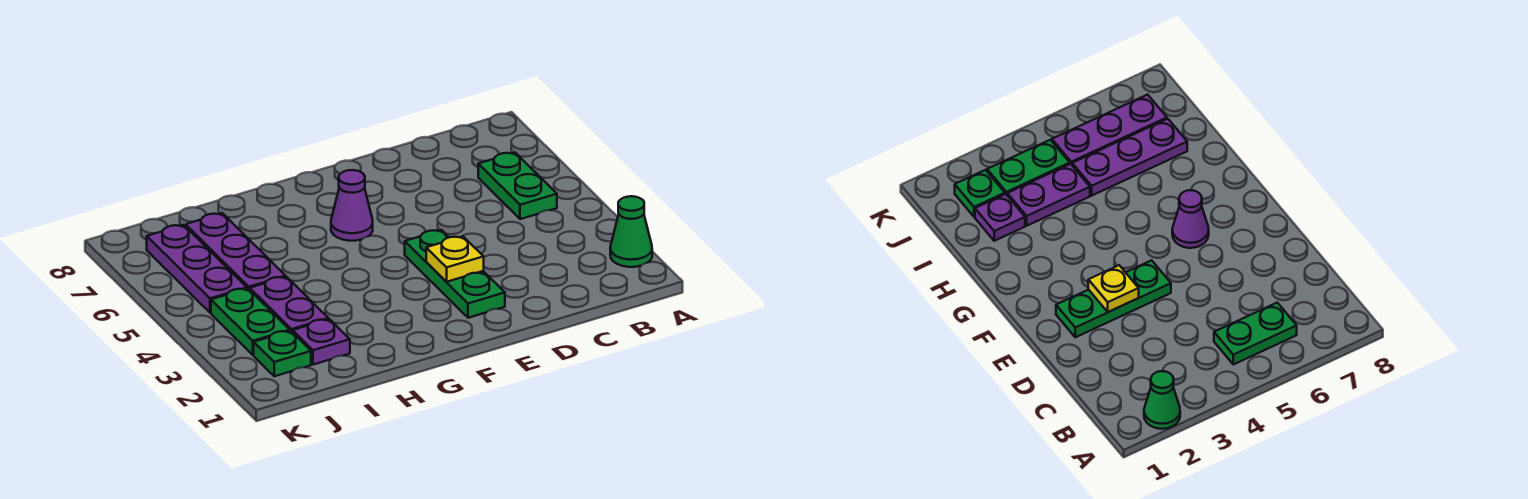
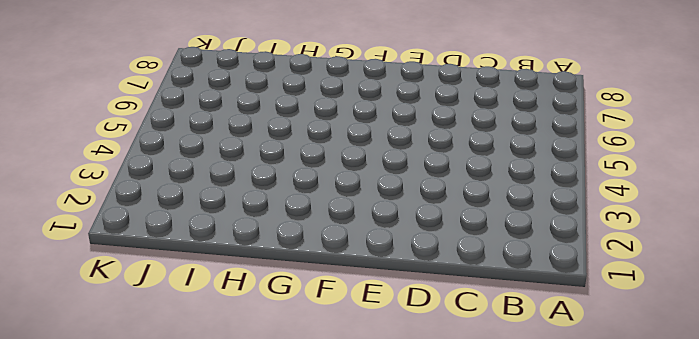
none -> green 1x1 cone [610,196,652,267]
none -> green 1x2 plate [478,153,557,219]

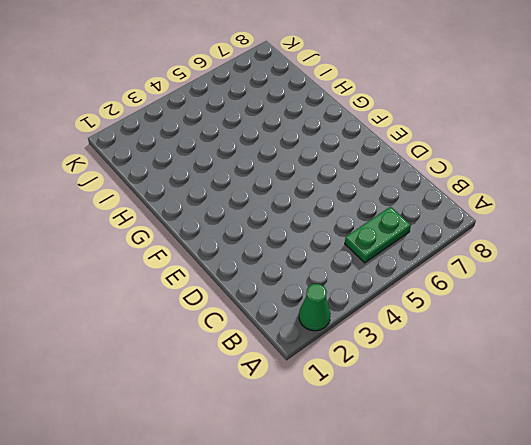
none -> green 1x3 plate [405,230,505,318]
none -> purple 1x1 cone [331,170,373,241]

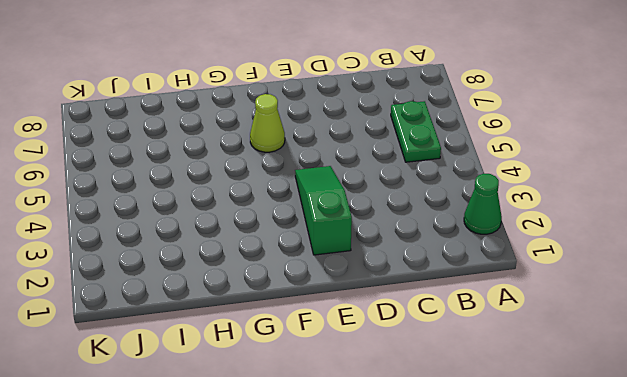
green 1x3 slope [295,166,352,255] -> green 1x3 plate [405,230,505,318]
lime 1x1 cone [250,94,285,152] -> purple 1x1 cone [331,170,373,241]
none -> purple 1x1 plate [293,319,350,365]
none -> purple 1x2 plate [250,277,328,333]

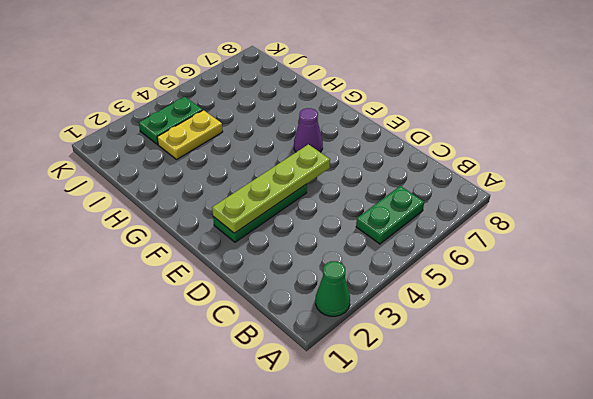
lime 1x4 plate [212,144,330,233] -> yellow 1x1 plate [426,236,484,282]
yellow 1x2 plate [157,110,223,159] -> purple 1x2 plate [250,277,328,333]
none -> purple 1x1 plate [293,319,350,365]
none -> purple 1x3 plate [186,213,286,290]

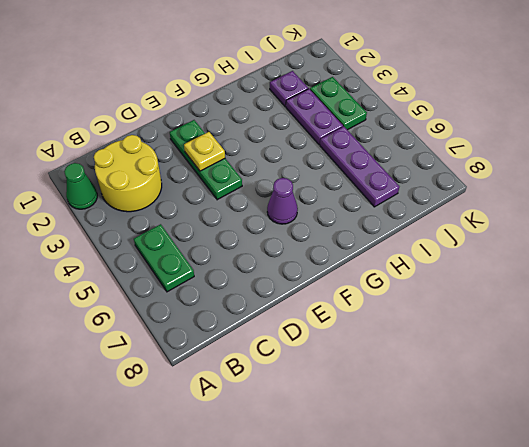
yellow 2x2 round brick [94,135,162,212] -> none
none -> green 1x1 plate [254,331,311,376]
none -> purple 1x3 plate [147,225,247,313]

